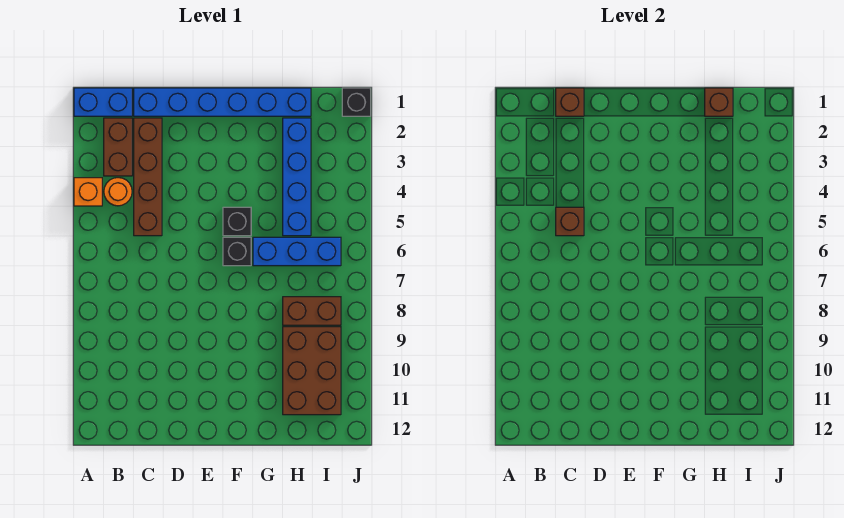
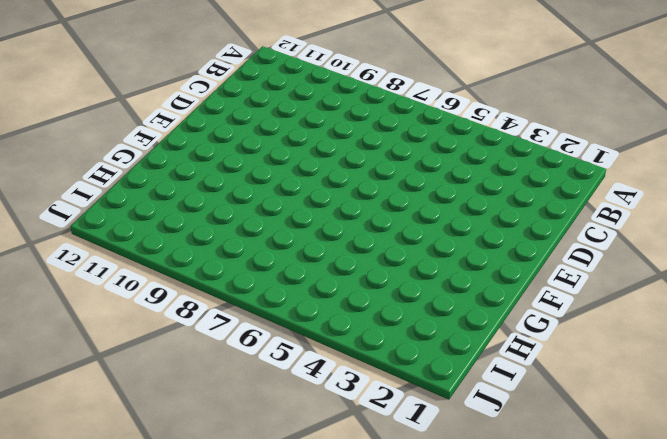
none -> blue 1x2 brick [74,88,132,116]
none -> orange 1x1 brick [74,178,102,206]
none -> brown 1x2 brick [104,118,132,176]

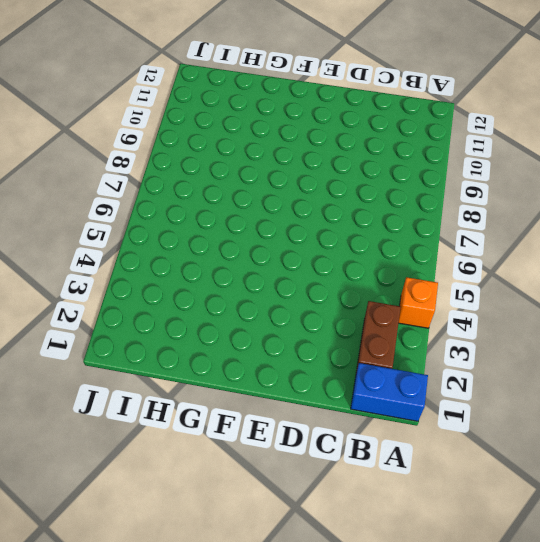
none -> orange 1x1 round brick [104,178,132,206]
none -> blue 1x6 brick [134,88,311,116]
none -> brown 1x4 brick [134,118,162,236]

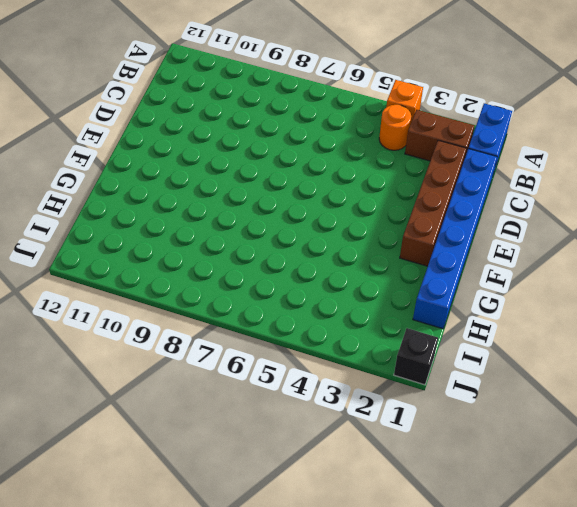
brown 1x4 brick [400,140,467,266] -> brown 1x4 brick turned to [134,118,162,236]
none -> black 1x1 brick [223,207,251,236]
none -> black 1x1 brick [223,237,251,266]
none -> blue 1x3 brick [253,237,341,266]

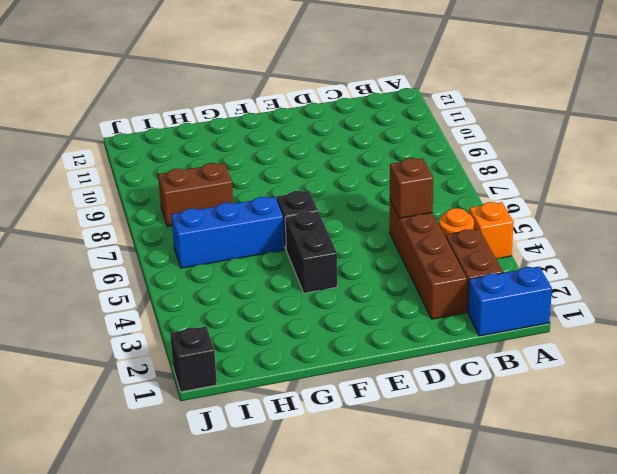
black 1x2 brick [285,211,337,293] -> black 1x1 brick [223,207,251,236]
none -> blue 1x6 brick [134,88,311,116]
none -> blue 1x4 brick [283,118,311,236]
none -> brown 2x3 brick [283,327,341,415]

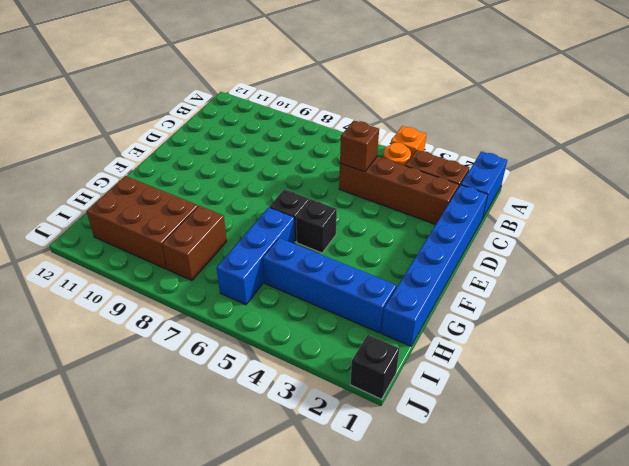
none -> brown 1x1 brick [556,88,584,116]
none -> brown 1x1 brick [705,88,733,116]

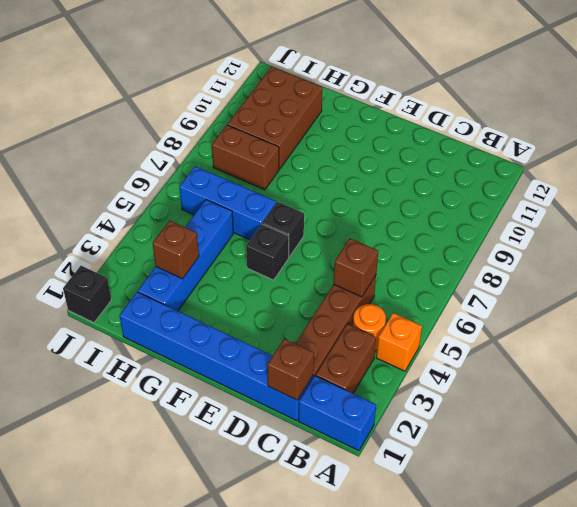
brown 1x1 brick [152,221,199,279] -> brown 1x1 brick moved to [705,88,733,116]

